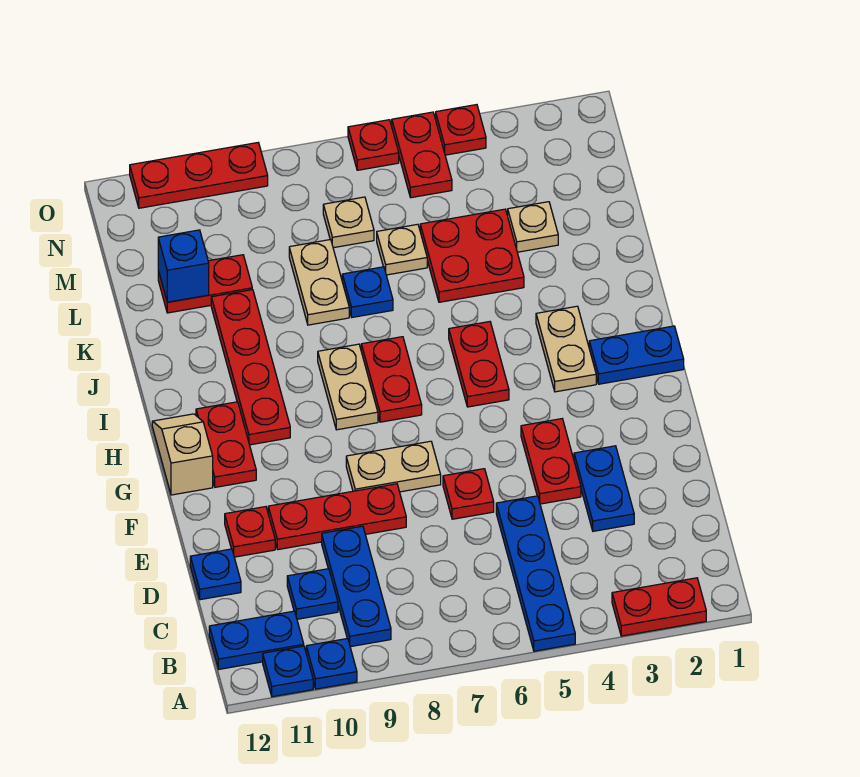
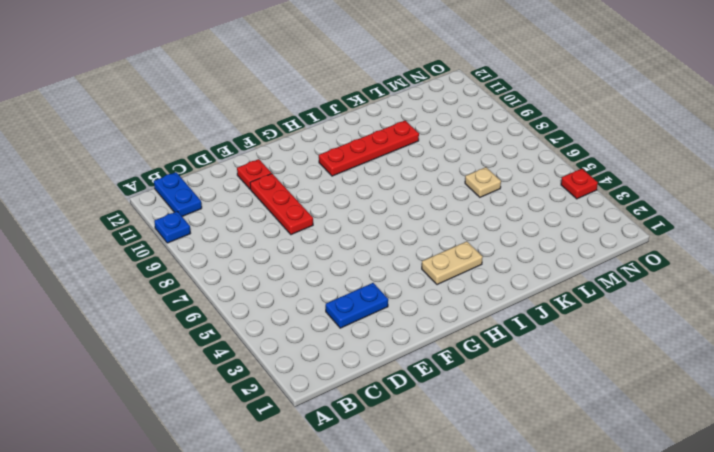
none -> red 1x2 plate [612,578,706,636]
none -> blue 1x4 plate [496,496,575,651]
none -> blue 1x1 plate [263,646,313,697]
none -> blue 1x3 plate [322,526,391,647]

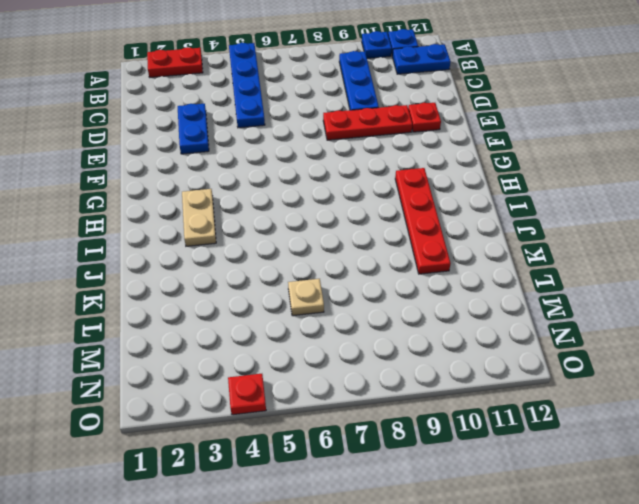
none -> blue 1x1 plate [287,569,338,619]
none -> blue 1x1 plate [190,549,241,600]
none -> red 1x2 plate [521,419,581,504]
none -> red 1x1 plate [443,469,494,519]

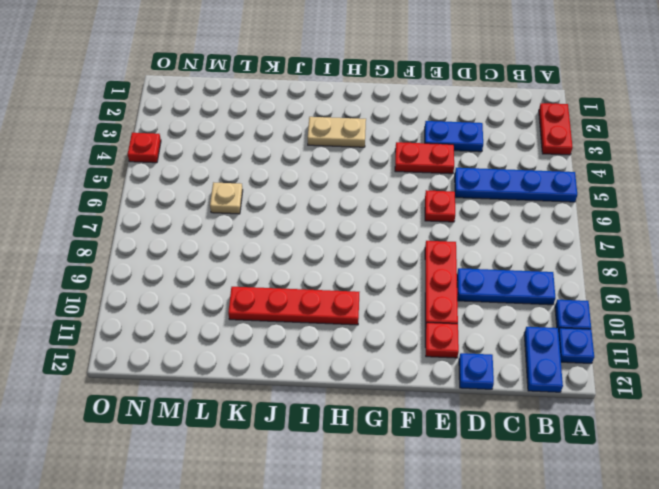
none -> blue 1x1 plate [287,569,338,619]
none -> tan 1x2 plate [346,441,441,492]
none -> red 1x2 plate [196,402,256,487]
none -> tan 1x2 slope [152,414,213,495]

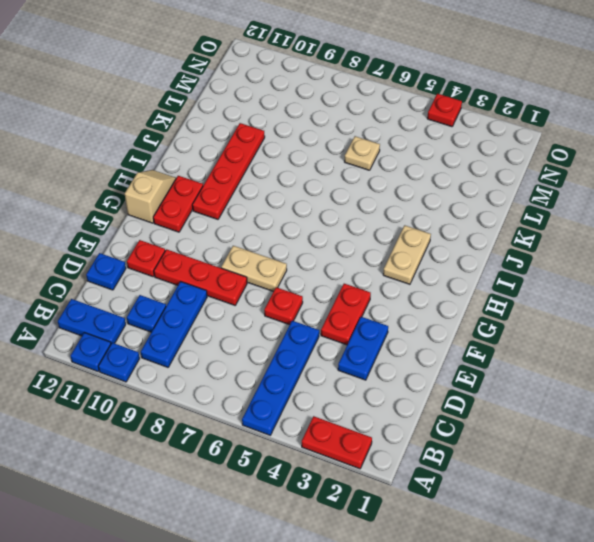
none -> blue 1x2 plate [589,326,684,384]
none -> red 1x2 plate [449,322,509,407]
none -> red 1x2 plate [361,337,422,422]
none -> tan 1x2 plate [318,344,378,430]

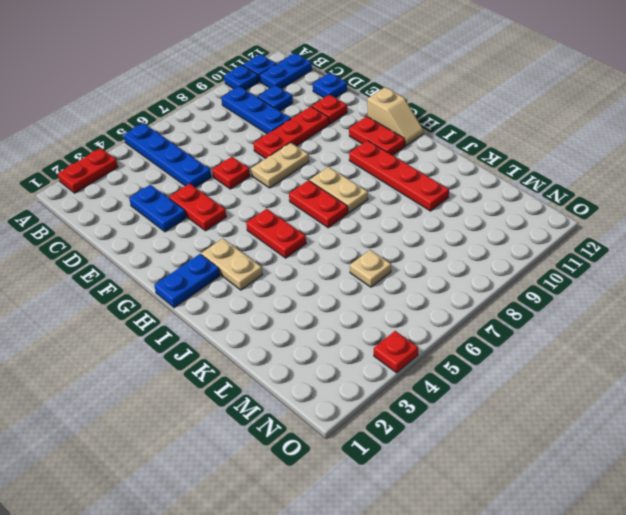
none -> red 2x2 plate [420,209,524,302]
none -> blue 1x1 plate [342,267,393,317]
none -> tan 1x2 plate [289,240,349,325]
none -> tan 1x1 plate [508,202,558,252]

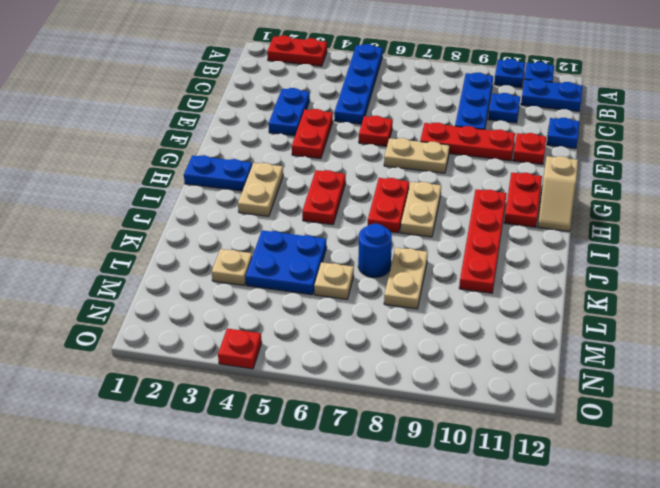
blue 2x2 plate [246,230,327,295] -> red 2x2 plate [420,209,524,302]
blue 1x1 round brick [358,224,392,277] -> blue 1x1 plate [342,267,393,317]
none -> red 1x2 plate [158,255,252,313]
none -> tan 1x1 plate [323,197,374,248]
none -> red 1x2 plate [392,112,452,198]
none -> red 1x1 plate [348,120,399,170]

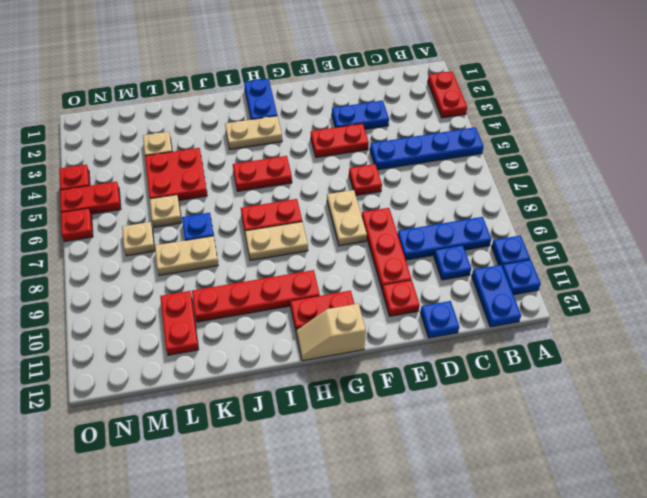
none -> red 1x3 plate [130,143,268,208]
none -> blue 1x1 brick [158,230,209,302]

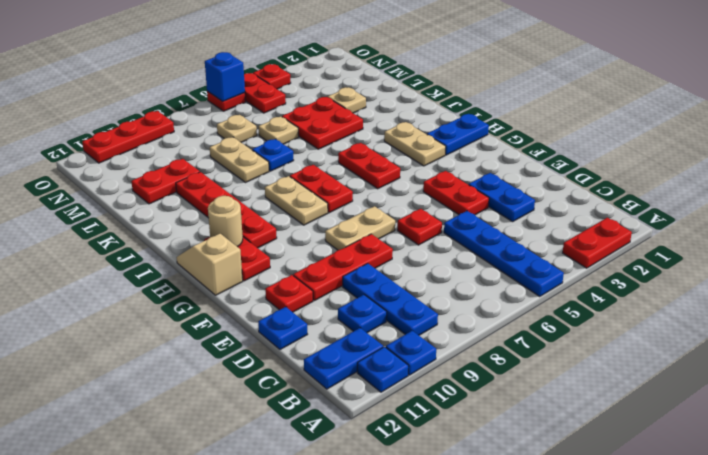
tan 1x1 round brick [208,196,243,247] -> none
blue 1x1 brick [205,52,245,101] -> blue 1x1 brick moved to [158,230,209,302]

